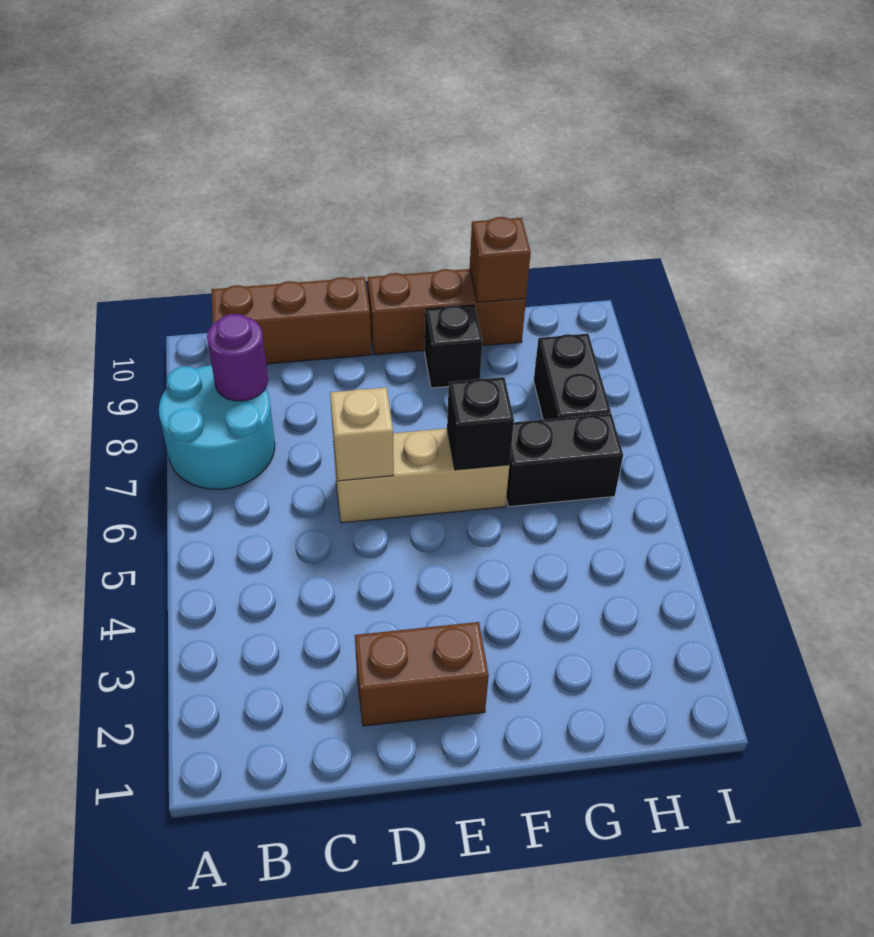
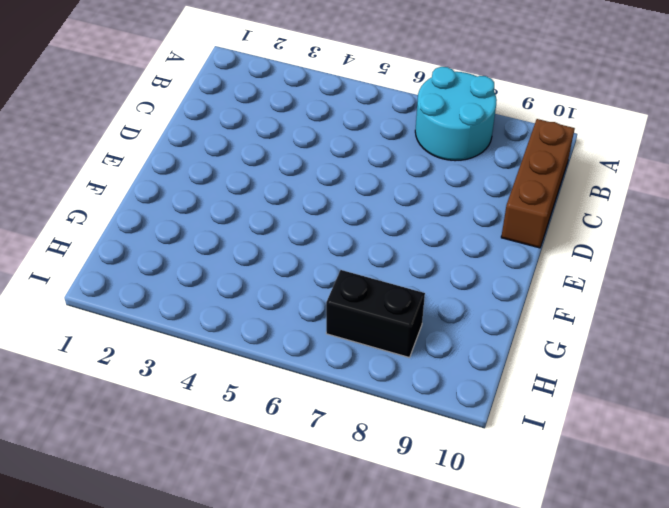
none -> brown 1x2 brick [355,622,489,726]
none -> tan 1x3 brick [333,428,509,523]
none -> brown 1x3 brick [368,269,526,355]

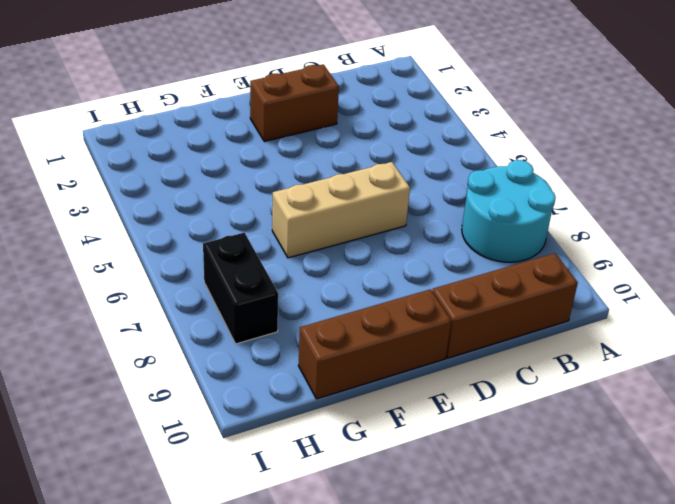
none -> black 1x1 brick [425,305,482,388]
none -> black 1x2 brick [506,414,623,507]
none -> purple 1x1 round brick [207,314,268,401]

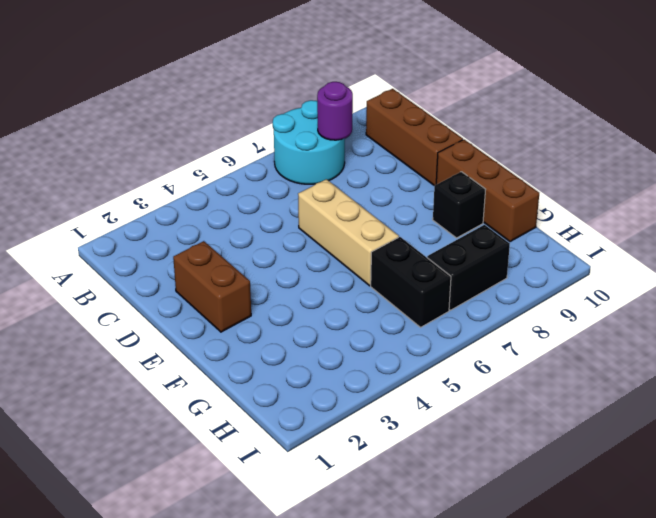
none -> tan 1x1 brick [330,387,394,481]
none -> black 1x1 brick [447,377,514,470]
none -> brown 1x1 brick [470,217,531,302]

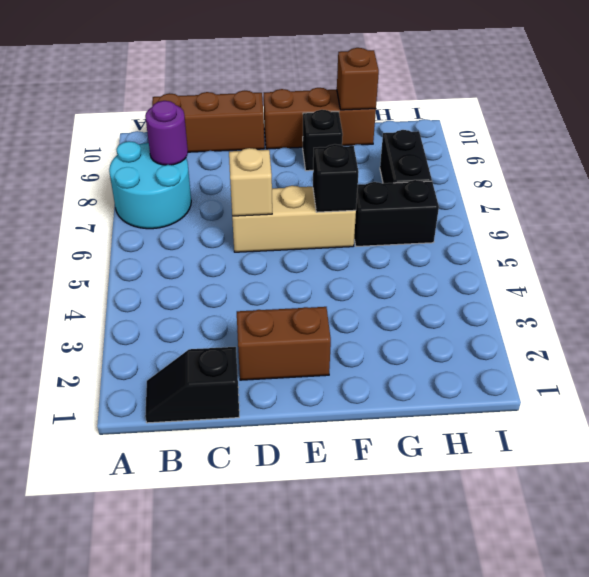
black 1x2 slope [145,347,239,423] -> none

